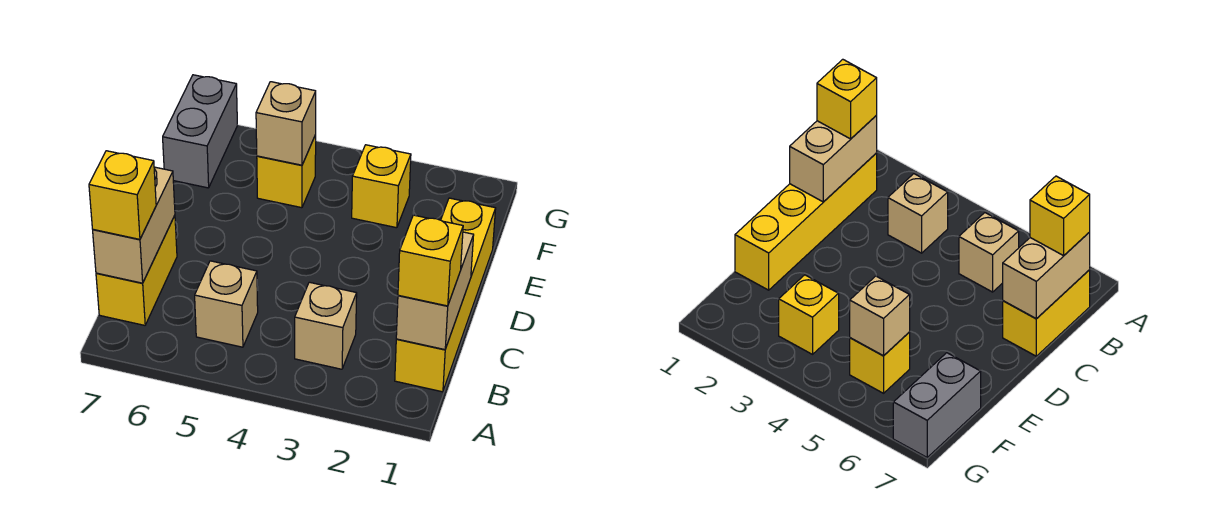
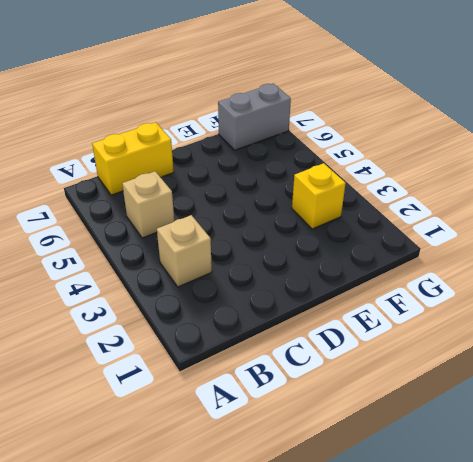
none -> yellow 1x4 brick [395,198,496,392]
none -> yellow 1x1 brick [257,135,316,208]
none -> tan 1x2 brick [396,232,474,350]

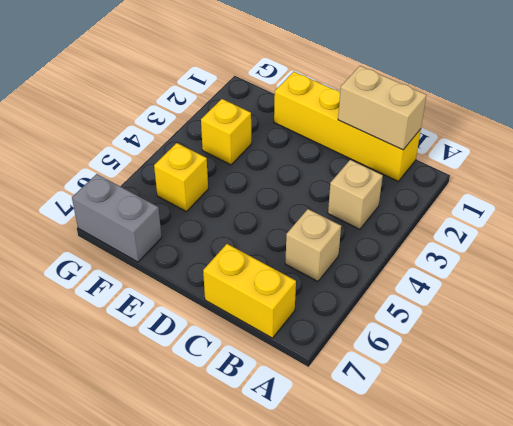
none -> tan 1x2 brick [93,167,175,283]
none -> tan 1x1 brick [256,82,316,165]
none -> yellow 1x1 brick [398,215,463,306]

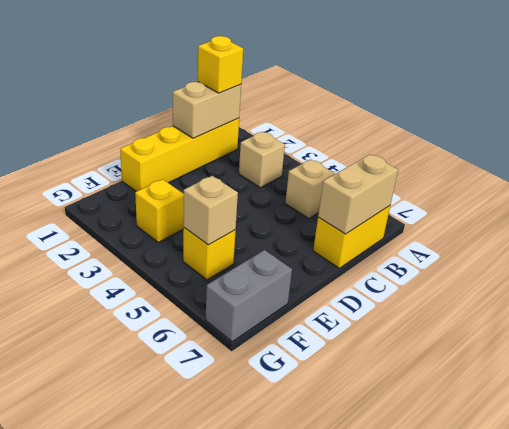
none -> yellow 1x1 brick [89,151,156,239]

